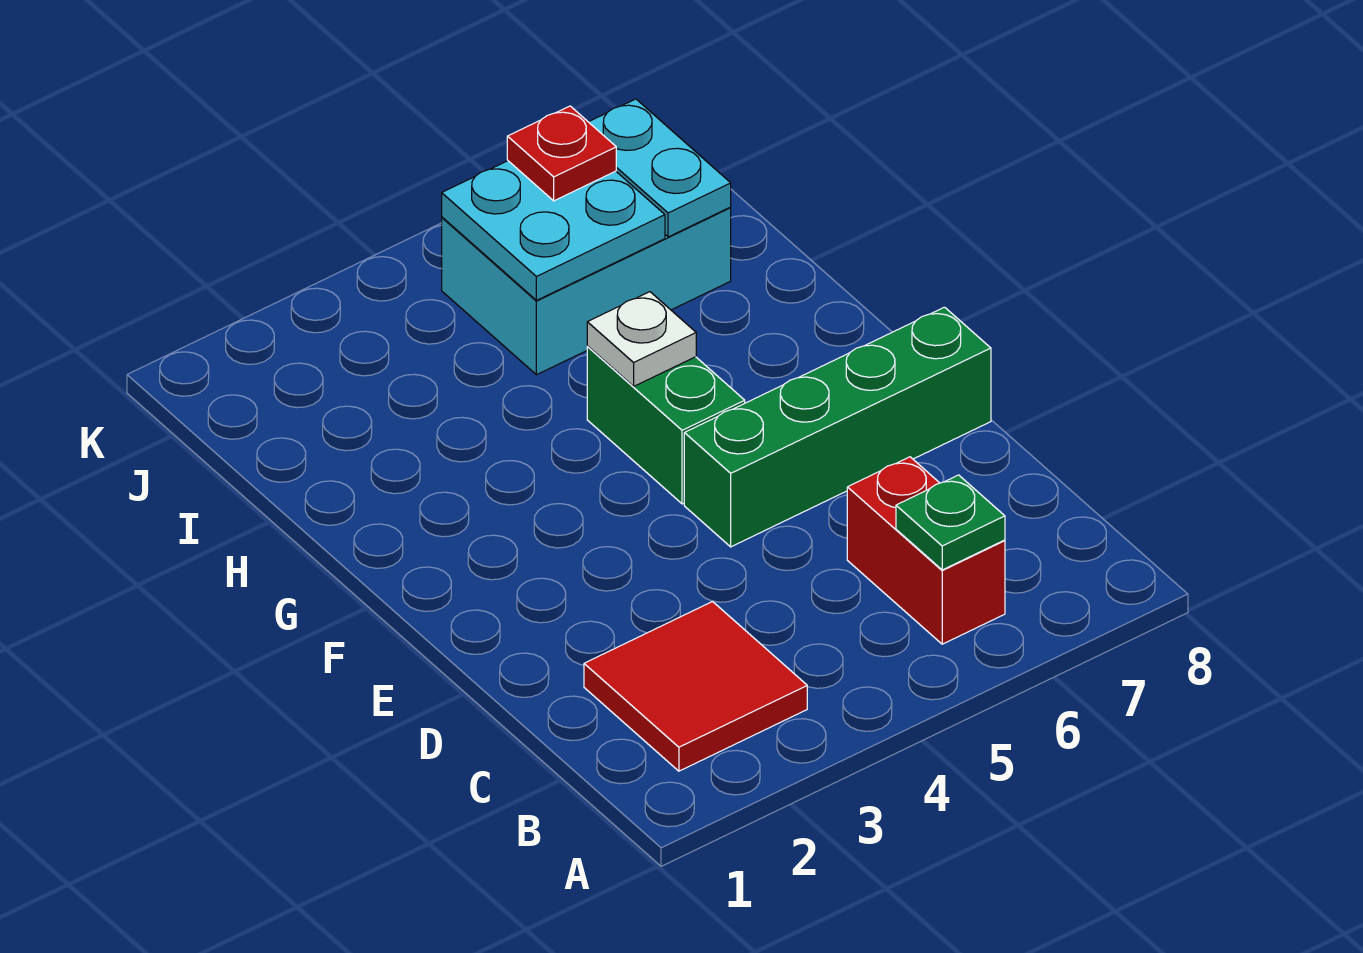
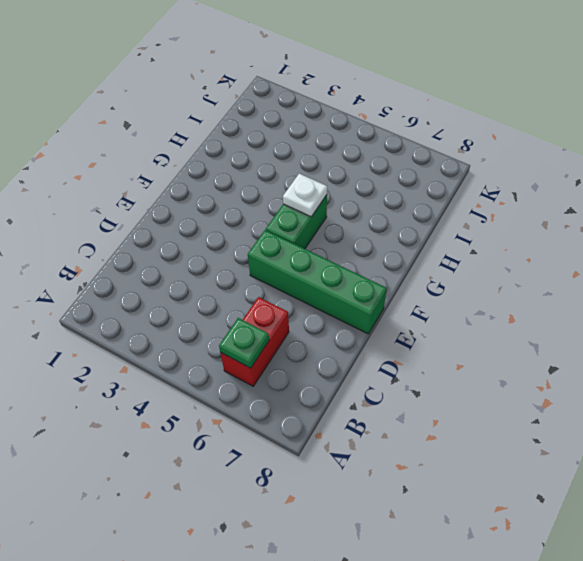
none -> red 2x2 tile [584,602,807,771]
none -> cyan 2x3 brick [442,208,731,375]

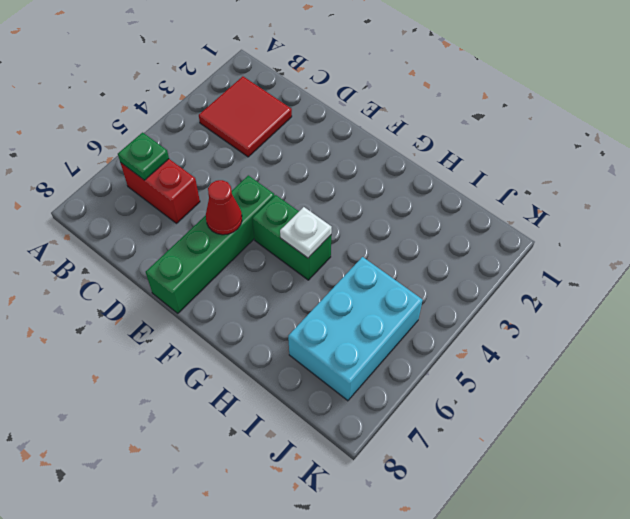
red 1x1 cone [206,180,242,235] -> none
none -> cyan 2x2 plate [442,161,665,300]
none -> cyan 1x2 plate [589,99,731,237]

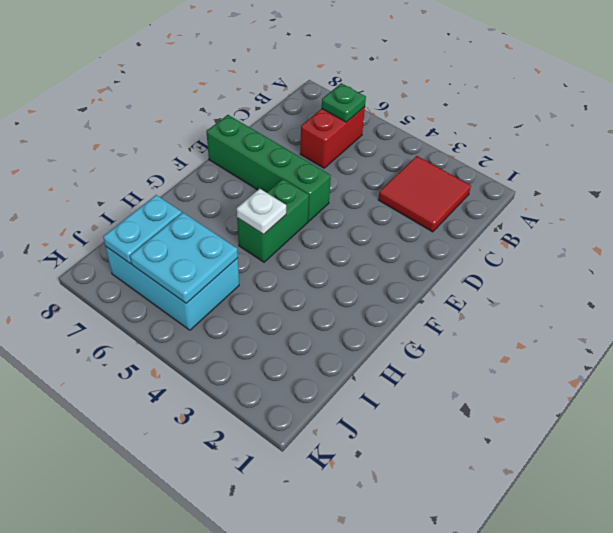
none -> red 1x1 plate [507,106,616,201]

